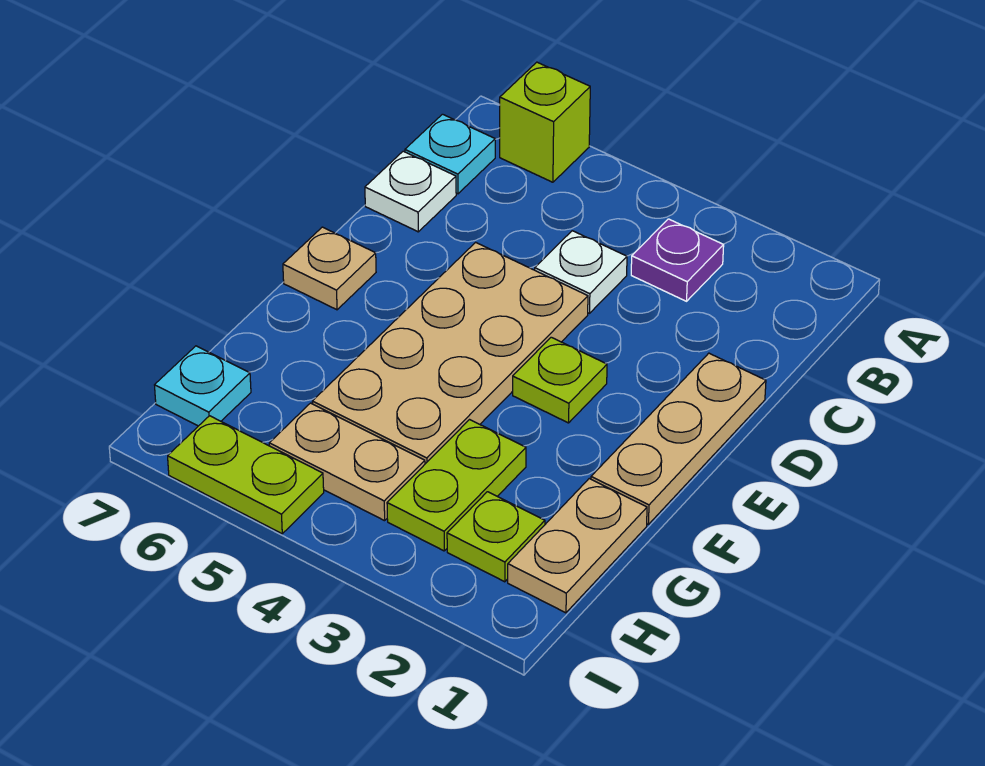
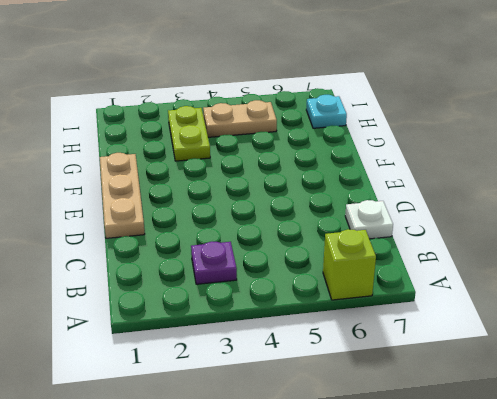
none -> cyan 1x1 plate [405,114,495,194]
none -> white 1x1 plate [535,231,627,313]
none -> tan 2x4 plate [312,242,588,464]

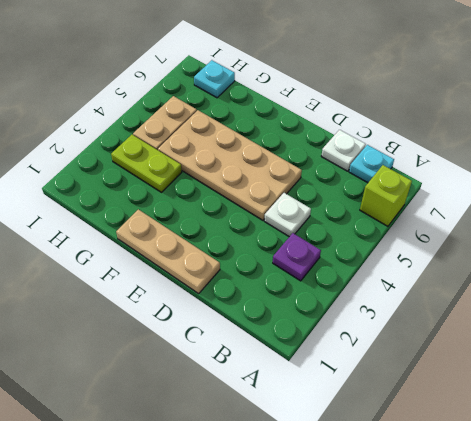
none -> lime 1x1 plate [513,337,607,423]
none -> tan 1x1 plate [283,227,376,310]
none -> tan 1x2 plate [508,479,647,613]

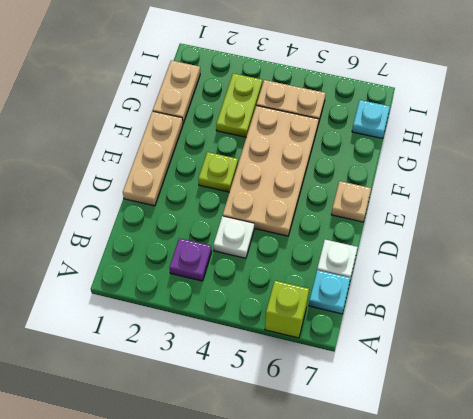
none -> lime 1x1 plate [447,492,545,582]
none -> lime 1x2 plate [168,416,324,534]

